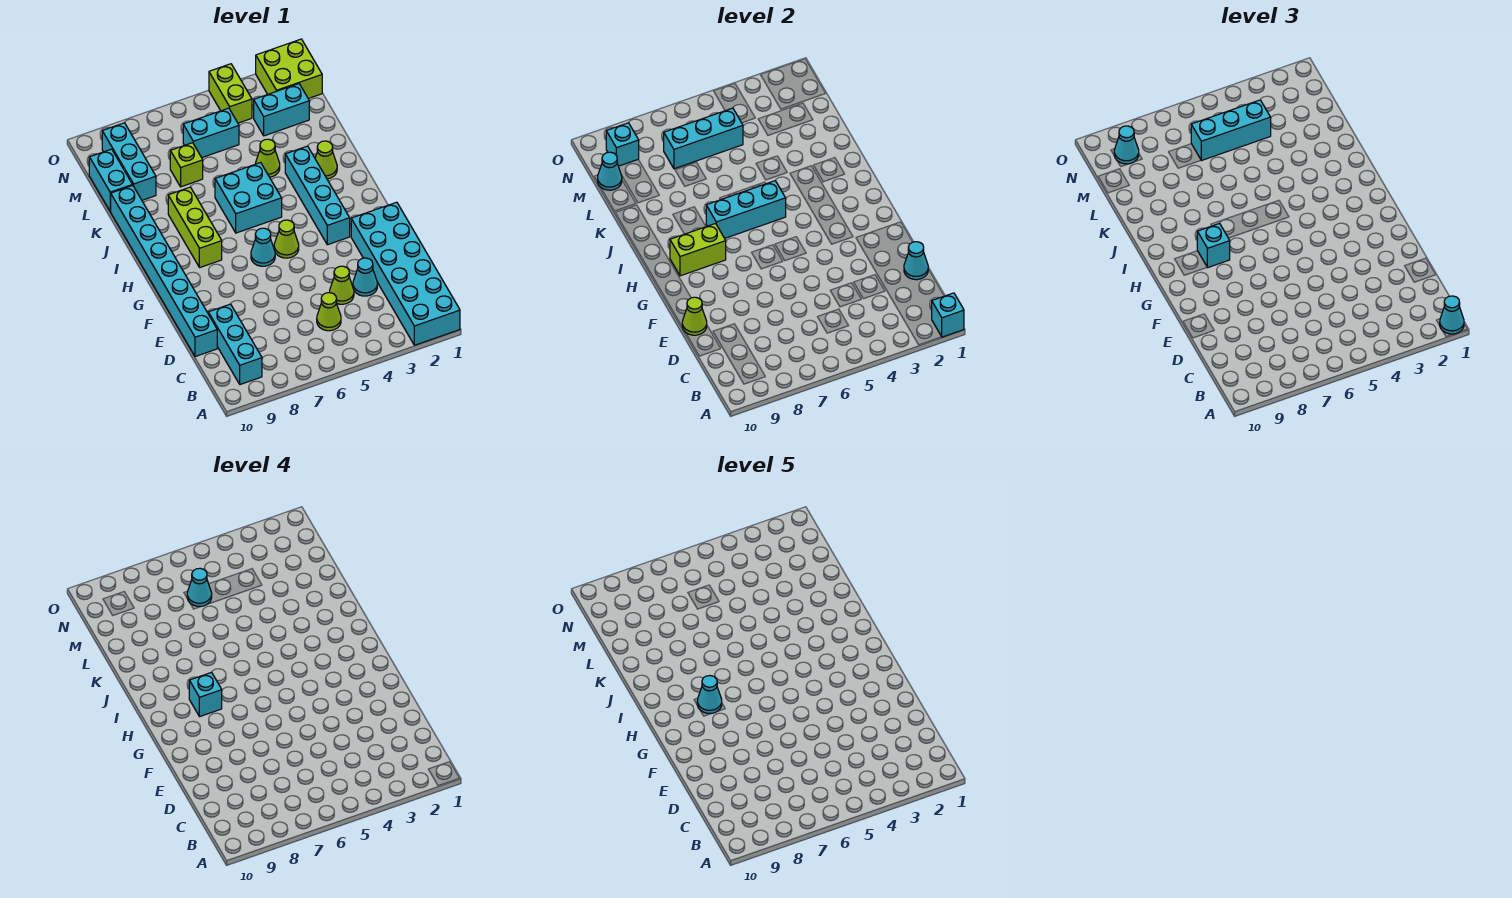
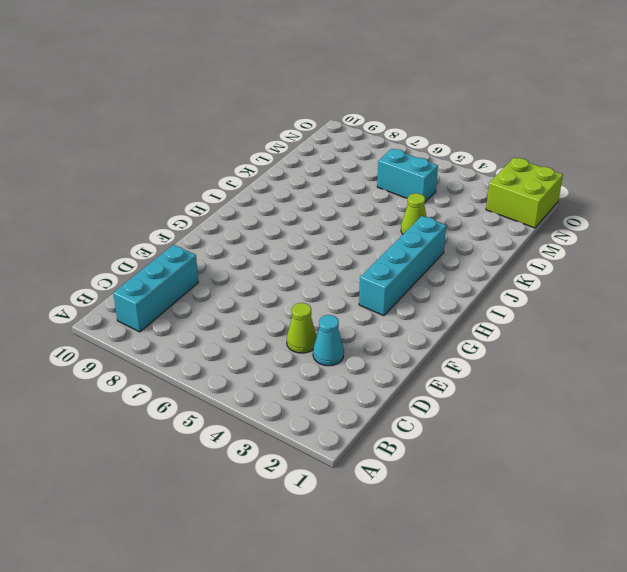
none -> cyan 2x6 brick [351,202,460,345]
none -> lime 1x1 cone [317,293,341,331]
none -> cyan 1x8 brick [110,185,217,357]
none -> lime 1x1 cone [274,220,299,258]

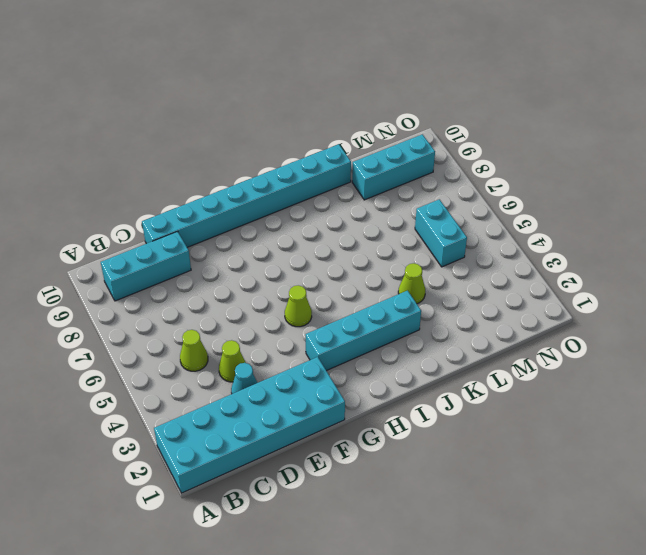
none -> cyan 1x1 cone [251,228,275,266]
none -> lime 1x3 brick [168,187,222,268]
none -> cyan 2x2 brick [215,163,282,233]
none -> lime 1x1 cone [315,141,337,179]

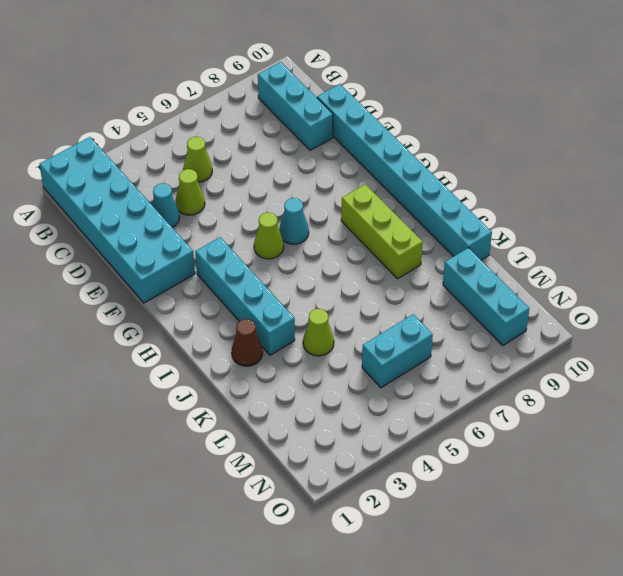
brown 1x1 cone [232,319,263,366] -> lime 1x1 cone [315,141,337,179]
none -> cyan 2x2 brick [215,163,282,233]
none -> lime 1x1 brick [170,143,203,187]
none -> cyan 1x2 brick [89,149,132,211]
none -> cyan 1x2 brick [254,84,309,136]

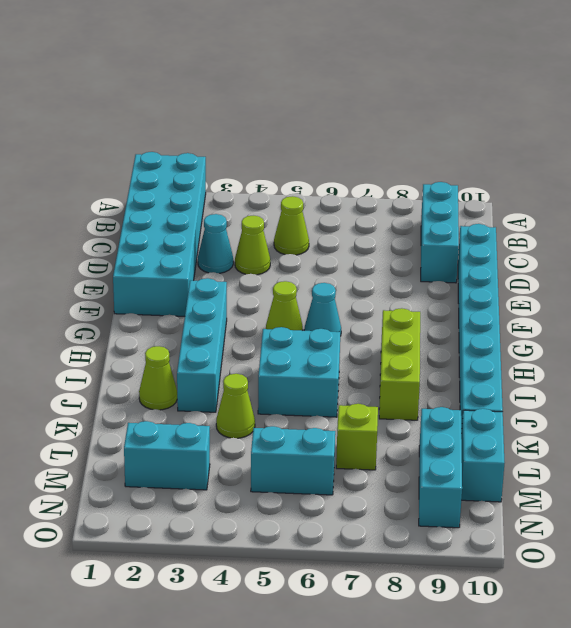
none -> lime 2x2 brick [256,39,322,99]
none -> lime 1x2 brick [209,64,252,123]
none -> cyan 1x1 brick [932,293,964,337]
none -> cyan 1x1 cone [904,242,928,280]

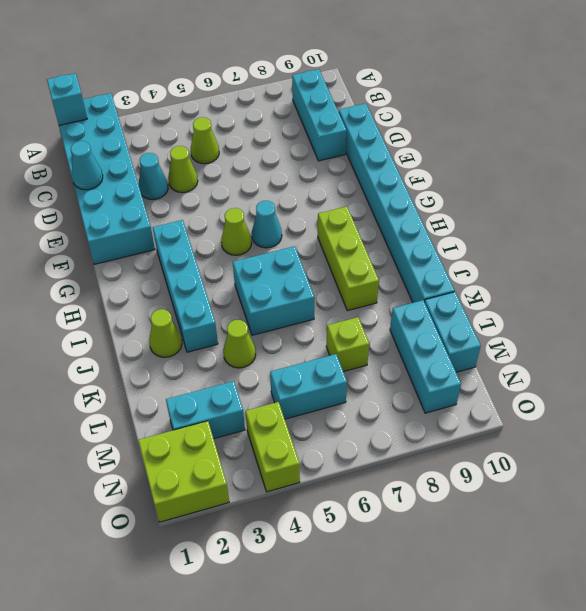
none -> lime 1x1 cone [682,297,707,335]
none -> lime 1x2 brick [670,224,726,276]
none -> cyan 1x3 brick [706,181,786,238]
none -> cyan 1x3 brick [664,108,743,169]

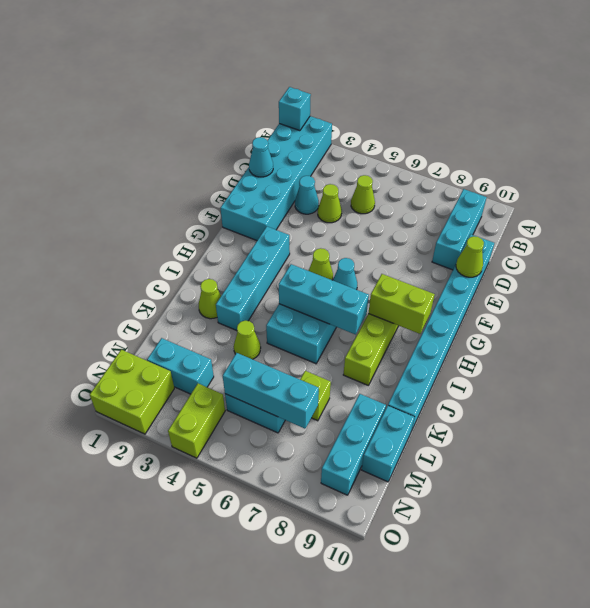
none -> cyan 1x1 cone [598,152,622,190]
none -> cyan 1x1 brick [606,123,639,166]
none -> cyan 1x1 cone [1440,296,1464,334]
none -> cyan 1x1 brick [1197,223,1230,268]

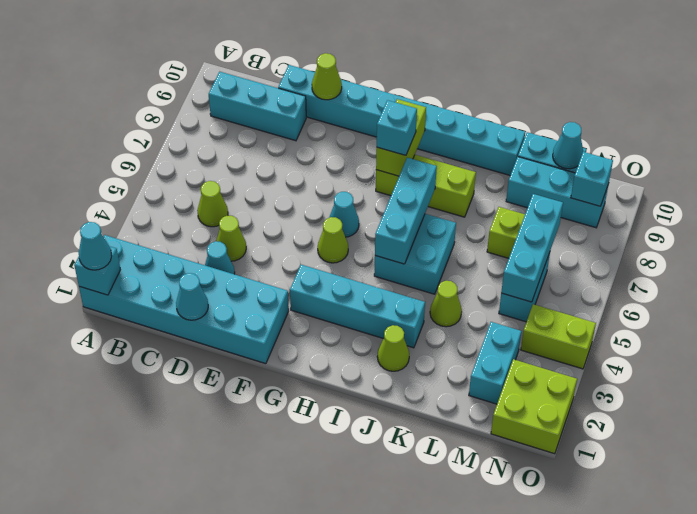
none -> cyan 1x3 brick [1191,100,1271,161]
none -> cyan 1x1 cone [1114,126,1139,164]
none -> cyan 1x1 brick [189,672,222,717]
none -> cyan 1x1 cone [187,568,212,606]

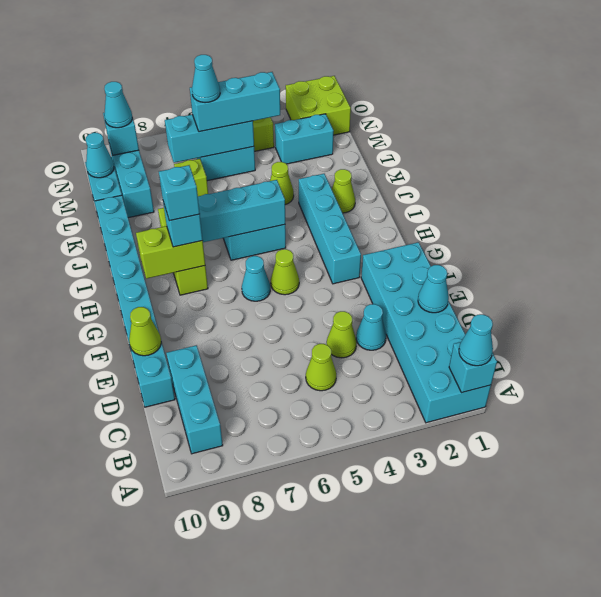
none -> cyan 1x1 cone [697,676,722,713]

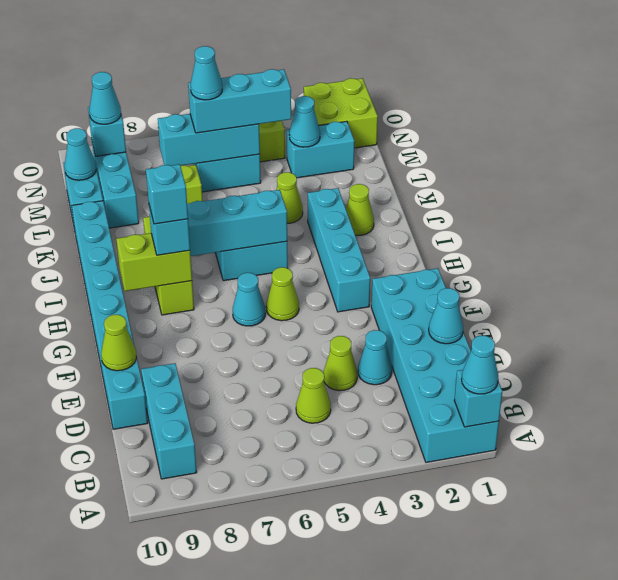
cyan 1x1 cone [289,96,320,147] -> cyan 1x1 cone moved to [697,676,722,713]

